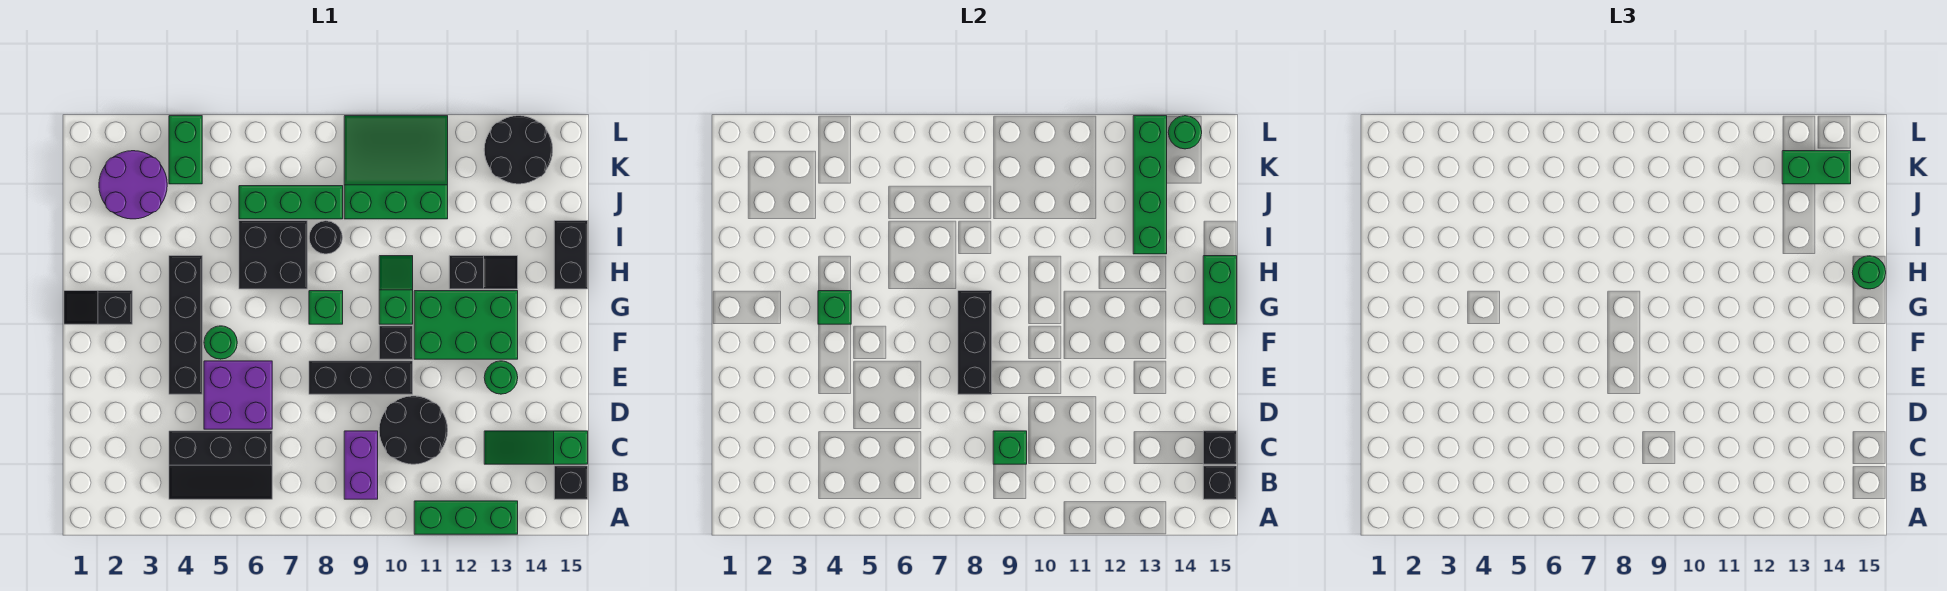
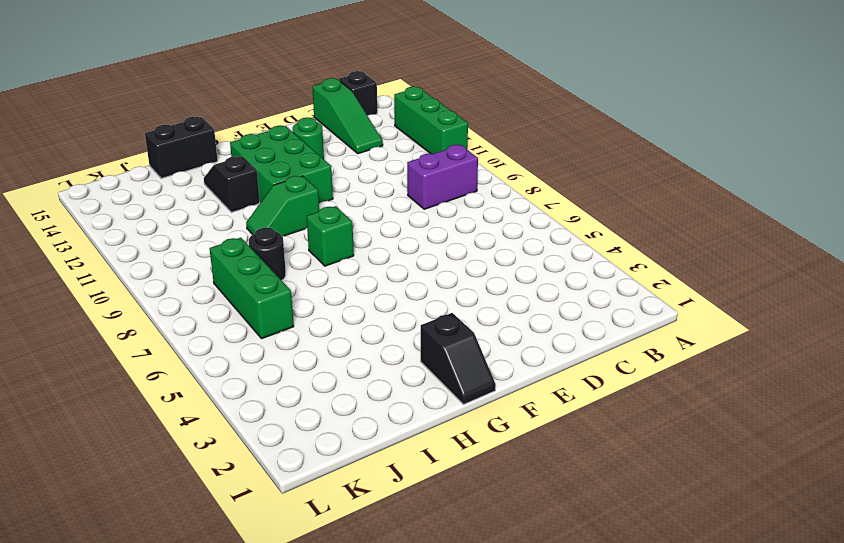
none -> black 2x3 slope [169,431,272,499]
none -> black 2x2 round brick [379,396,448,464]
none -> purple 2x2 brick [204,361,272,429]
none -> black 1x4 brick [169,256,202,394]

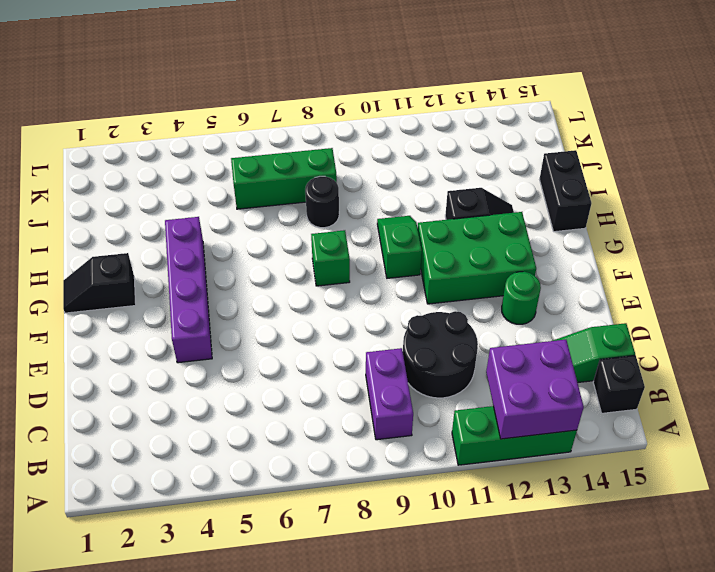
purple 2x2 brick [486,340,584,439] -> purple 2x2 brick moved to [204,361,272,429]
purple 1x4 brick [165,217,212,363] -> black 1x4 brick [169,256,202,394]
none -> black 2x3 slope [169,431,272,499]
none -> black 1x3 brick [309,361,413,394]
none -> green 1x1 round brick [204,326,237,359]
none -> black 1x1 brick [379,326,413,359]

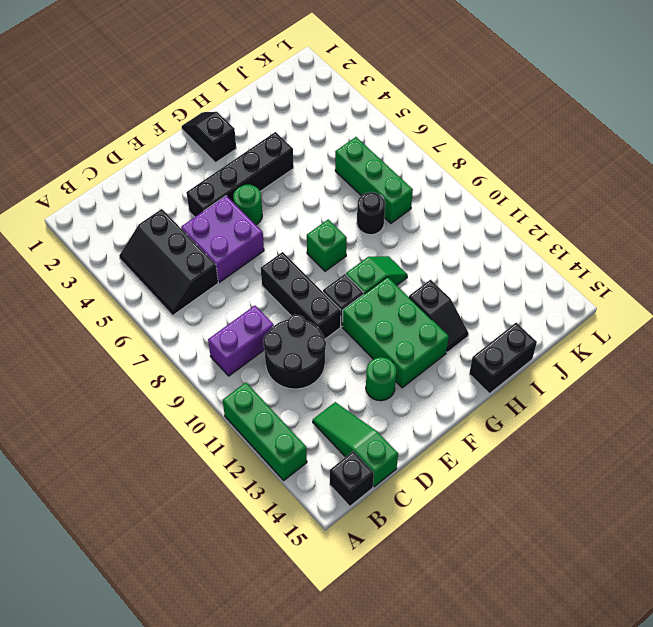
none -> black 2x2 brick [239,221,307,289]
none -> purple 2x2 round brick [99,151,167,219]
none -> green 3x3 slope [344,116,448,219]
none -> green 1x2 brick [169,116,202,184]

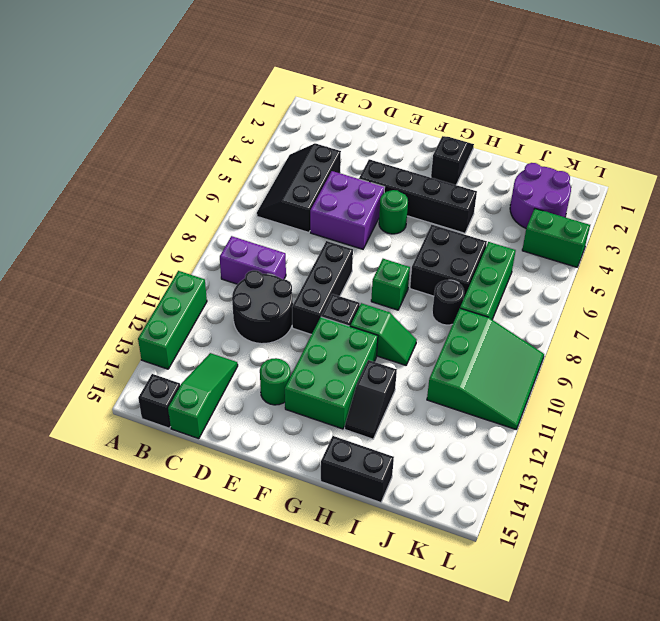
none -> black 2x2 round brick [484,116,553,184]
none -> black 1x1 brick [1203,466,1237,499]
none -> green 1x1 brick [993,431,1027,464]
none -> black 1x1 brick [1203,431,1237,464]

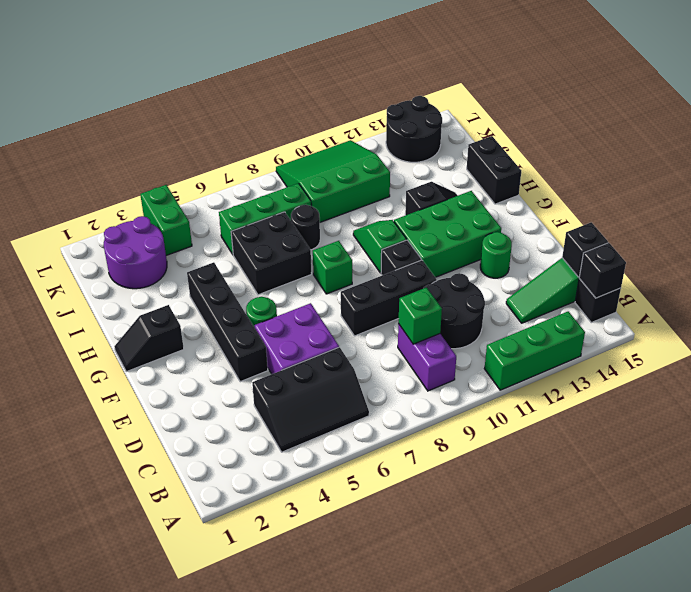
none -> black 1x3 brick [958,291,992,394]
none -> green 1x1 brick [818,291,851,324]
none -> green 1x2 brick [1203,256,1237,324]
none -> green 1x4 brick [1133,116,1167,254]

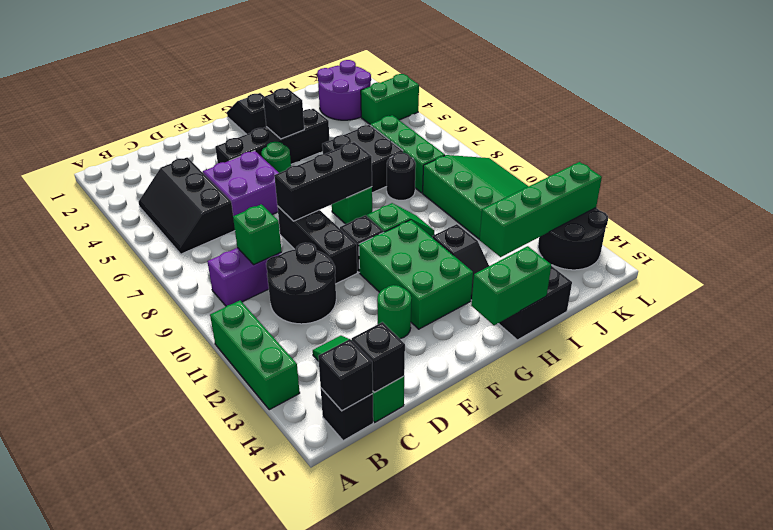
black 1x1 brick [263,88,304,139] -> green 1x1 brick [818,291,851,324]
none -> green 1x1 round brick [1168,116,1202,149]
none -> green 1x1 round brick [1852,256,1886,289]
none -> green 1x2 brick [1782,151,1851,184]

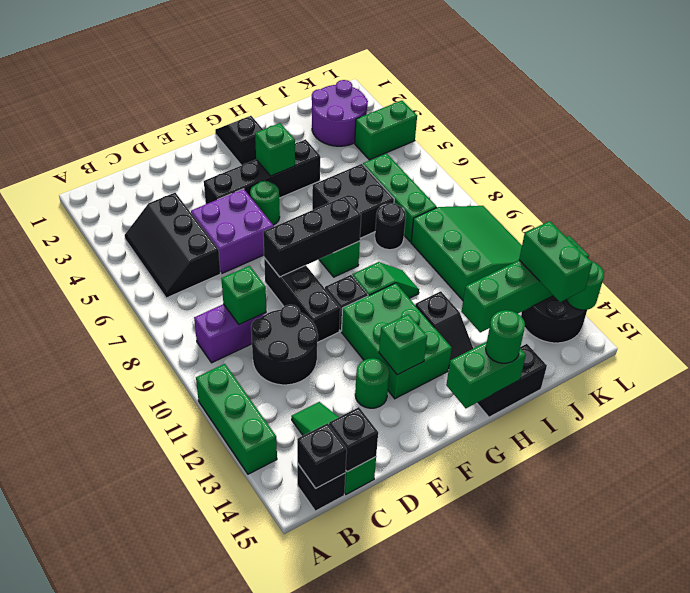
green 1x1 brick [379,314,427,375] -> none

